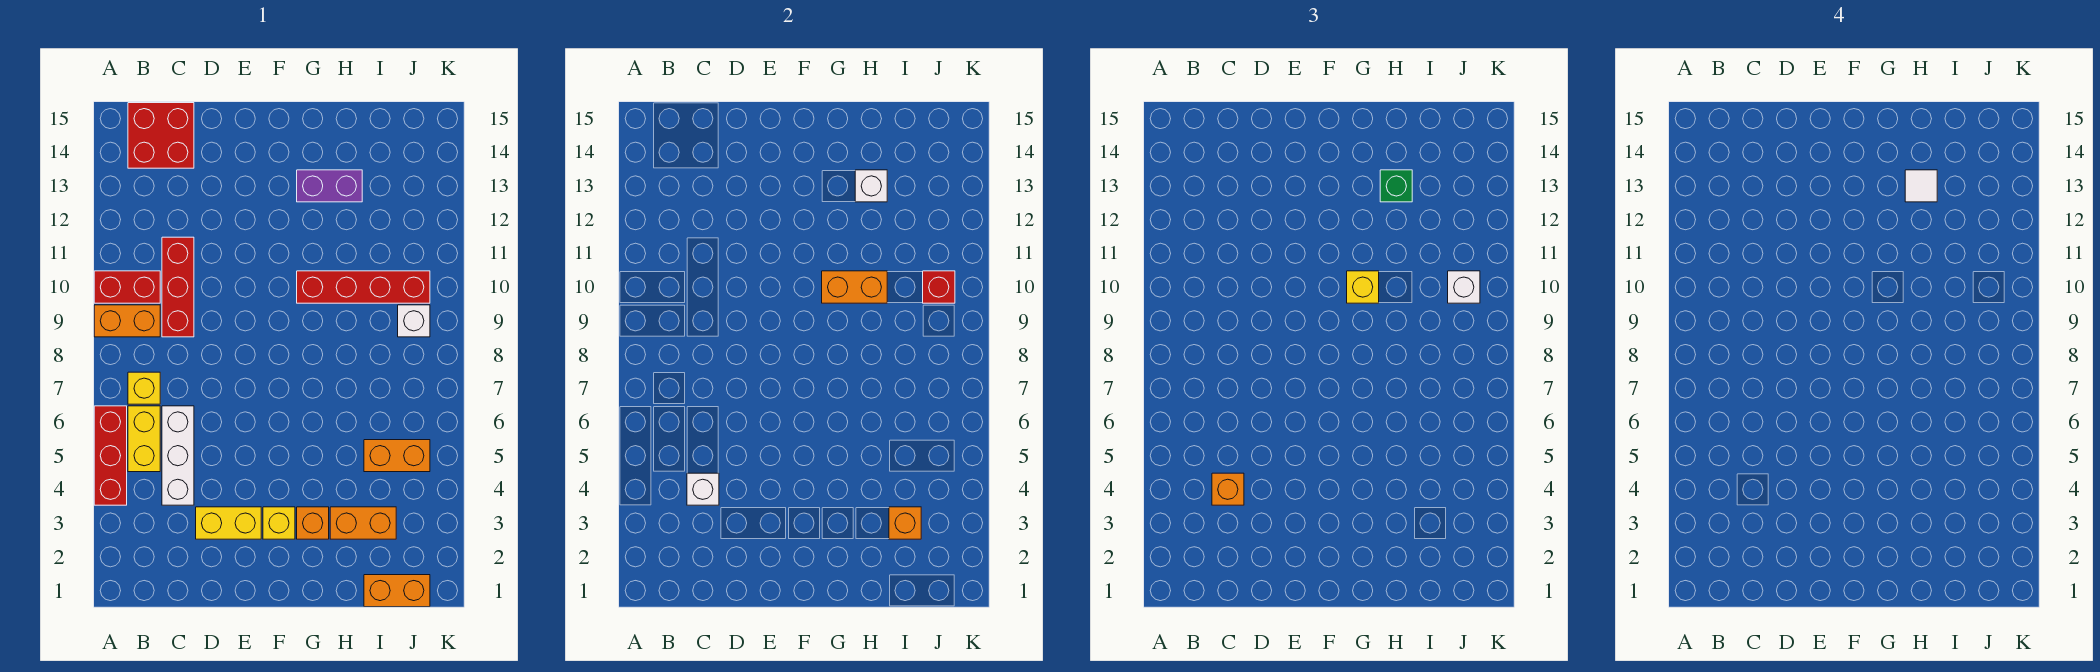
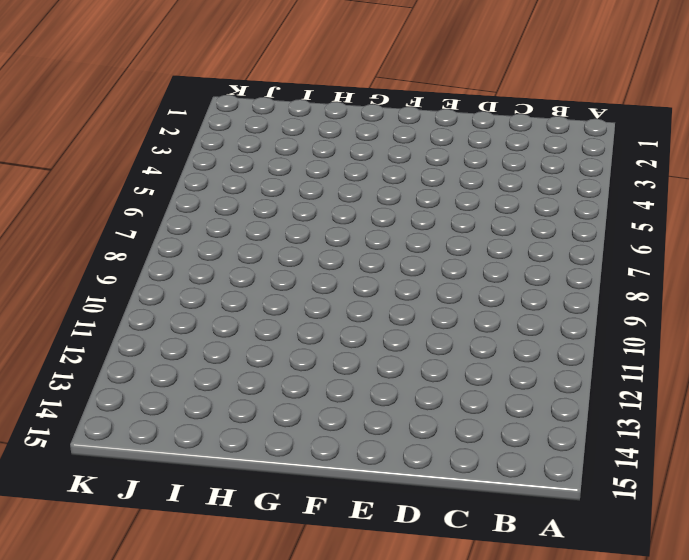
none -> red 1x3 brick [94,406,127,505]
none -> orange 1x2 brick [94,305,160,337]
none -> red 1x2 brick [94,271,160,303]

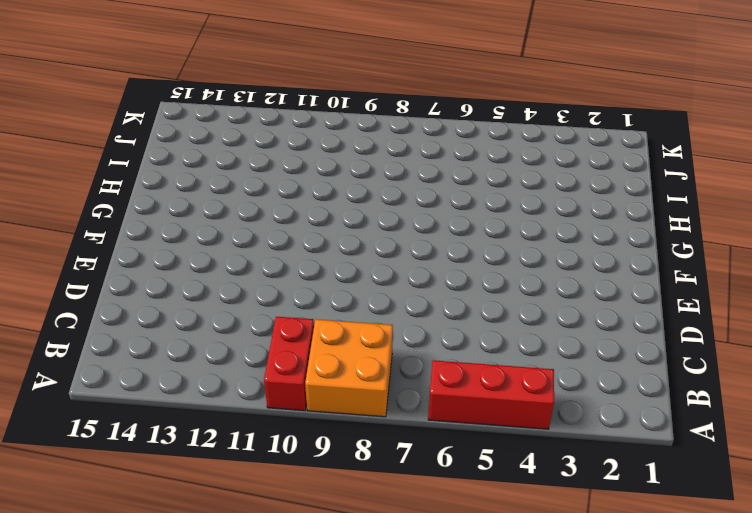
orange 2x2 brick [305,319,393,417] -> orange 1x2 brick [94,305,160,337]
none -> yellow 1x2 brick [128,406,160,472]
none -> yellow 1x1 brick [128,372,160,404]
none -> red 2x2 brick [128,103,194,168]

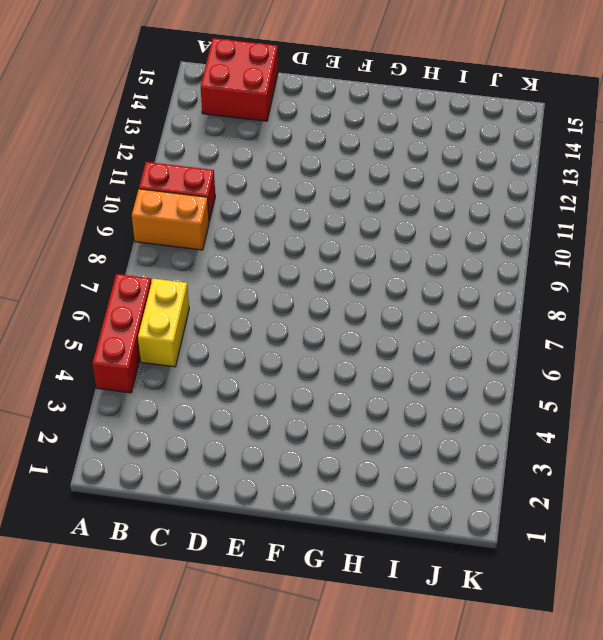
none -> yellow 1x1 brick [128,372,160,404]
none -> white 1x3 brick [162,406,194,505]
none -> red 1x3 brick [162,237,194,337]

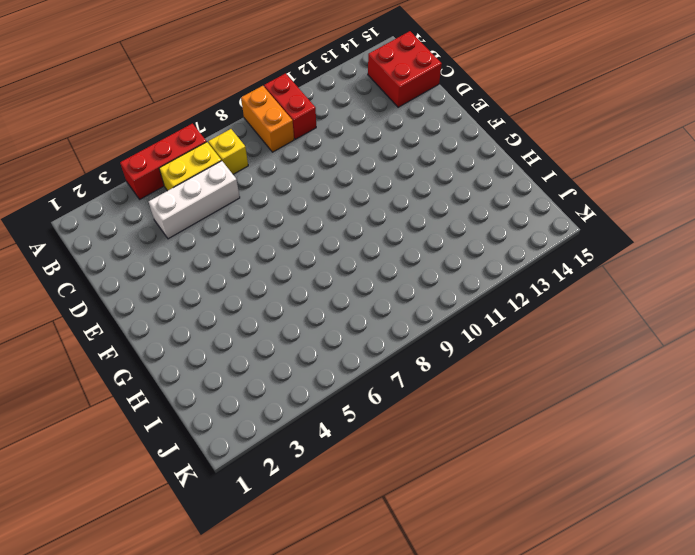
none -> red 1x3 brick [162,237,194,337]
none -> yellow 1x2 brick [196,507,261,539]
none -> yellow 1x1 brick [263,507,295,539]

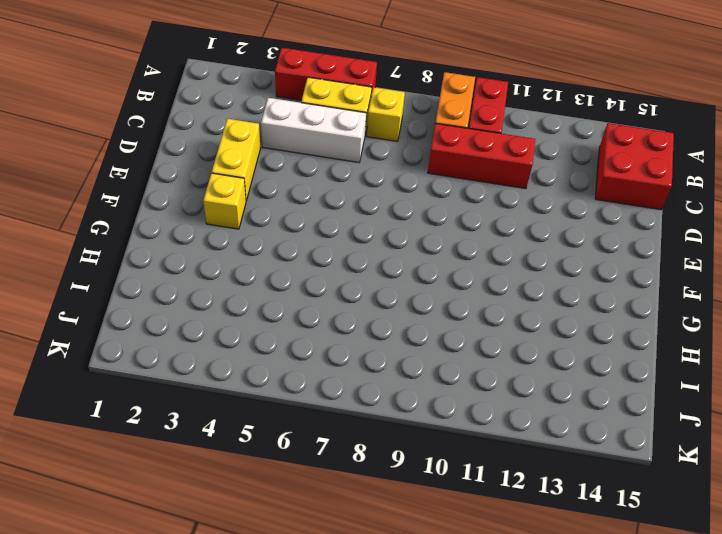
none -> orange 1x1 brick [297,507,329,539]
none -> red 1x4 brick [297,271,430,303]
none -> purple 1x2 brick [297,170,362,202]

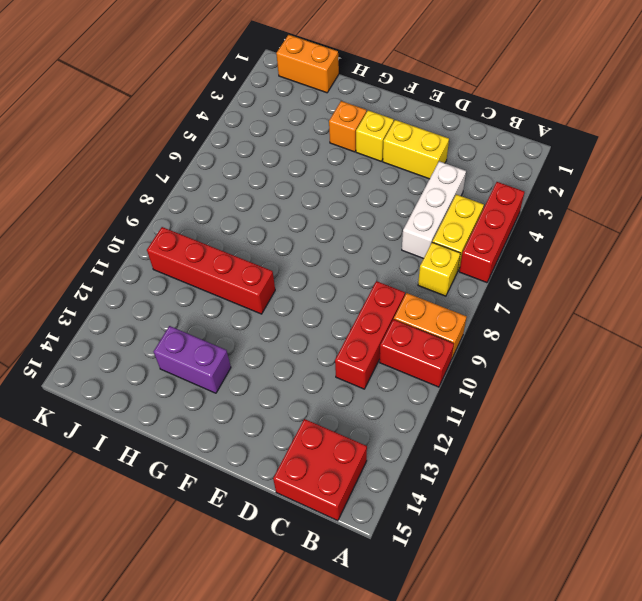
none -> orange 1x2 brick [330,507,396,539]
none -> orange 1x2 brick [364,440,430,472]
none -> white 1x1 brick [398,305,430,337]

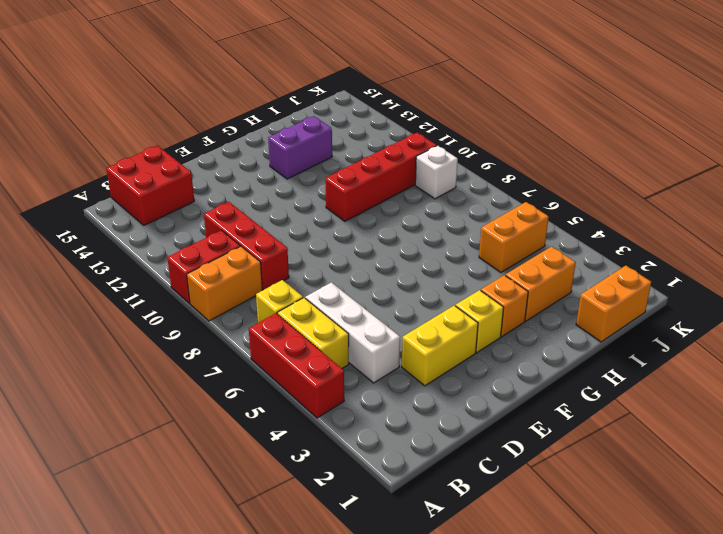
none -> white 1x1 brick [687,473,719,505]
none -> orange 1x2 brick [822,271,887,303]
none -> white 1x1 brick [855,170,887,202]

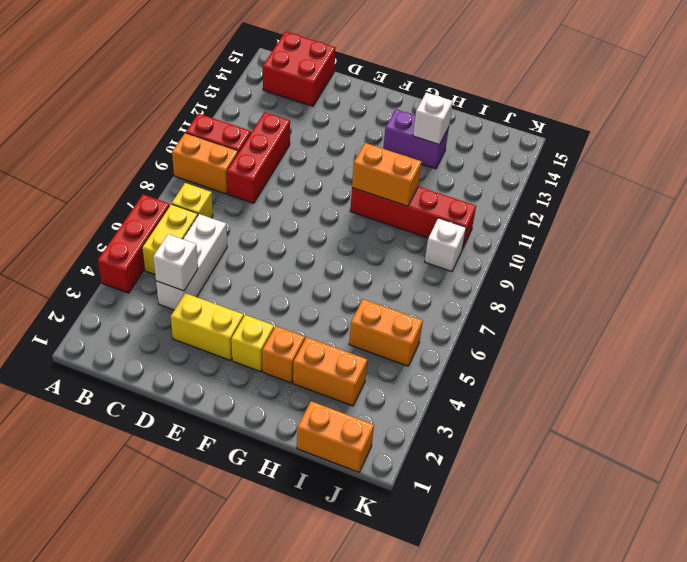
none -> orange 1x1 brick [889,507,921,539]
none -> red 1x1 brick [923,271,955,303]
none -> orange 1x1 brick [1212,473,1244,505]

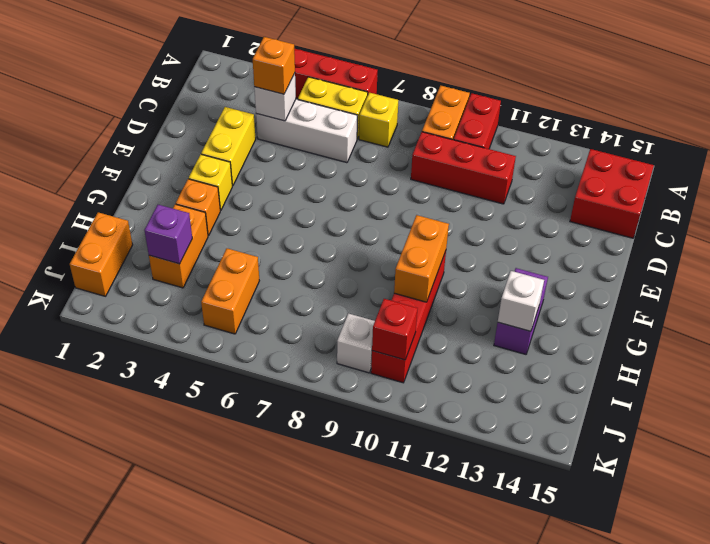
purple 1x1 brick [144,205,192,264] -> orange 1x1 brick [889,507,921,539]
none -> yellow 1x1 brick [1347,271,1379,303]
none -> green 1x1 brick [1380,170,1412,202]
none -> white 1x1 brick [1448,271,1480,303]

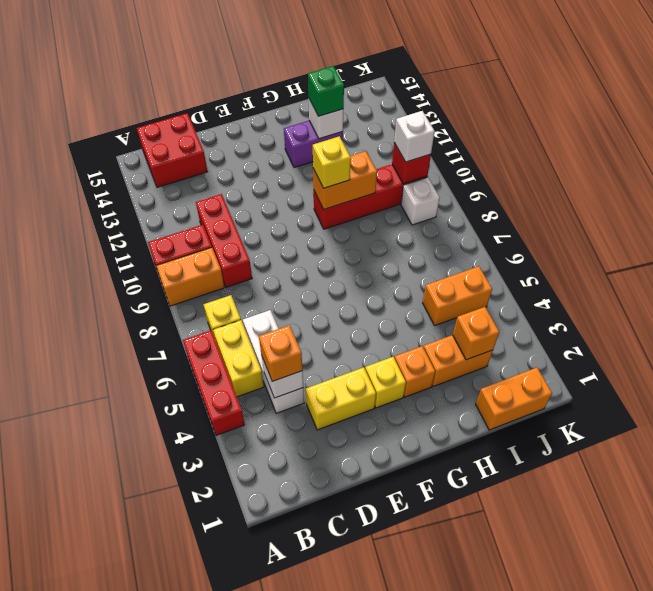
none -> white 1x1 tile [1905,170,1937,202]

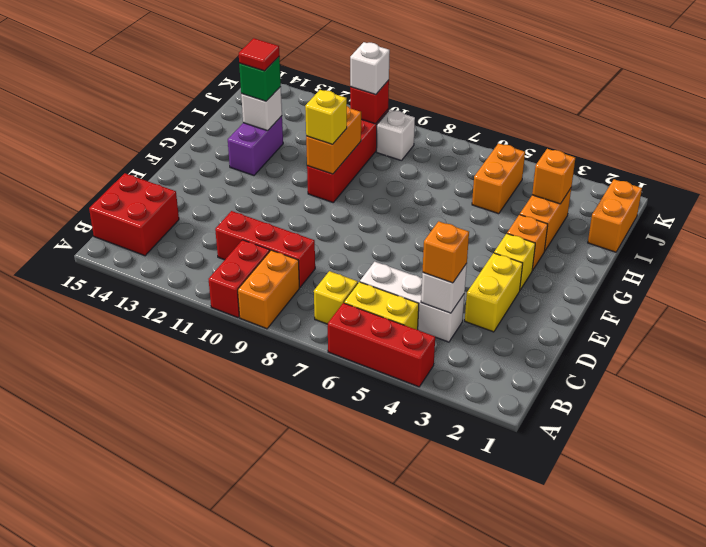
red 1x1 tile [239,38,279,71] -> white 1x1 tile [1905,170,1937,202]

